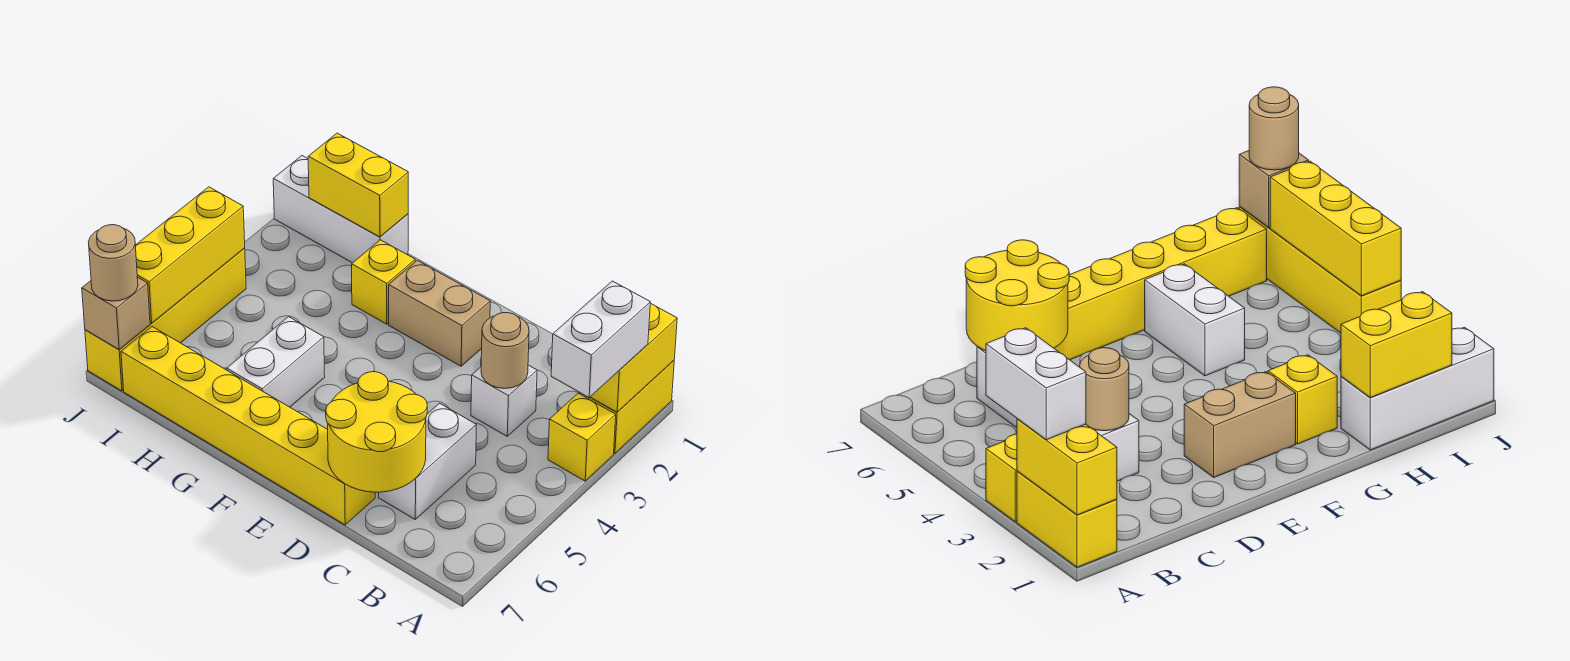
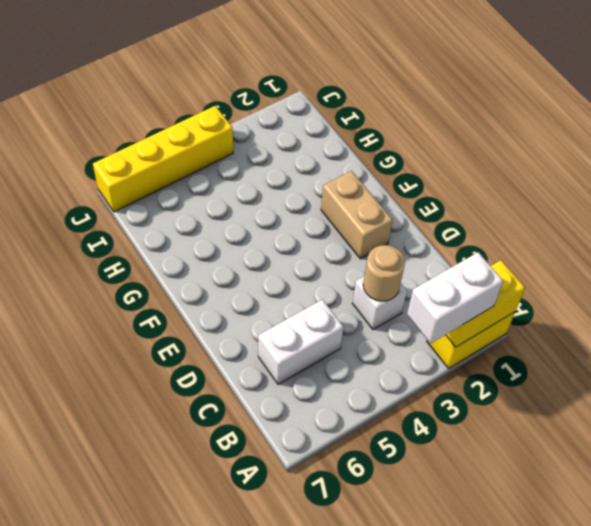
none -> yellow 1x1 brick [548,393,616,481]
none -> yellow 1x6 brick [121,327,375,525]
none -> yellow 1x1 brick [352,240,415,324]

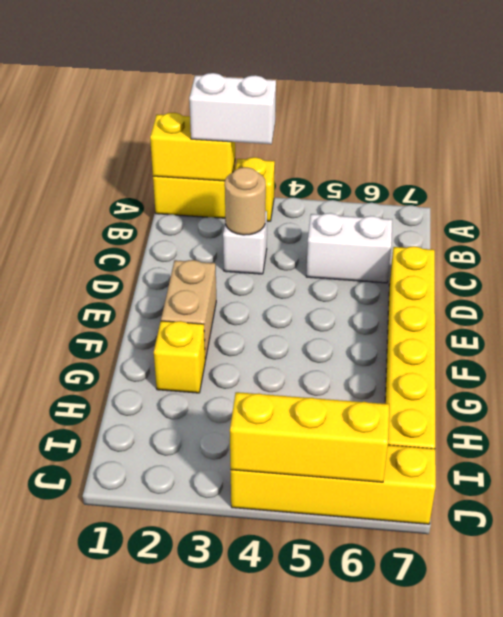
none -> white 1x2 brick [227,317,325,407]
none -> white 1x3 brick [273,156,408,263]
none -> yellow 2x2 round brick [326,372,427,492]

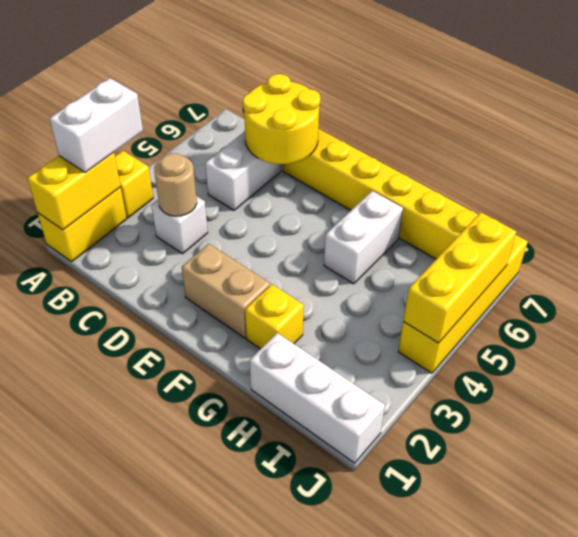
none -> yellow 1x2 brick [308,133,408,237]
none -> tan 1x1 brick [82,277,150,350]
none -> tan 1x1 round brick [88,225,138,301]

